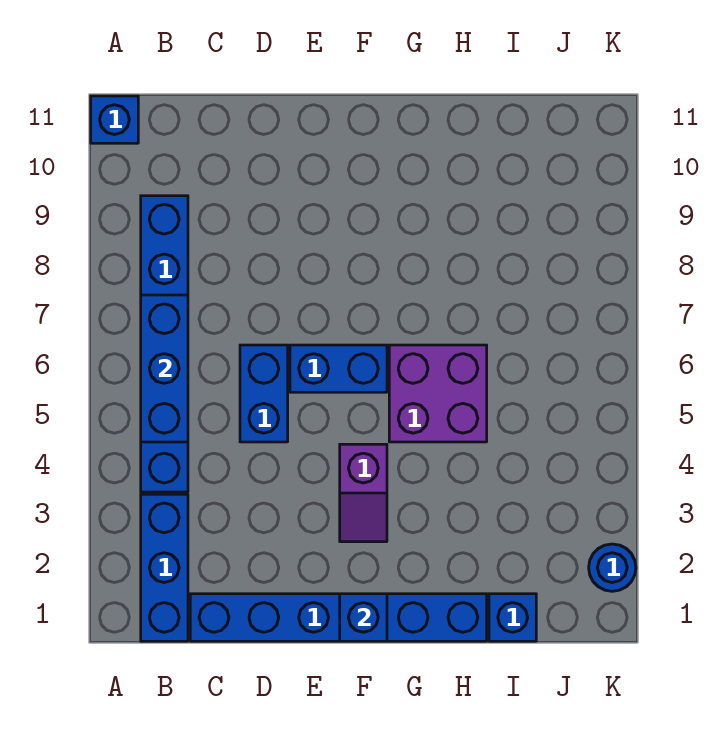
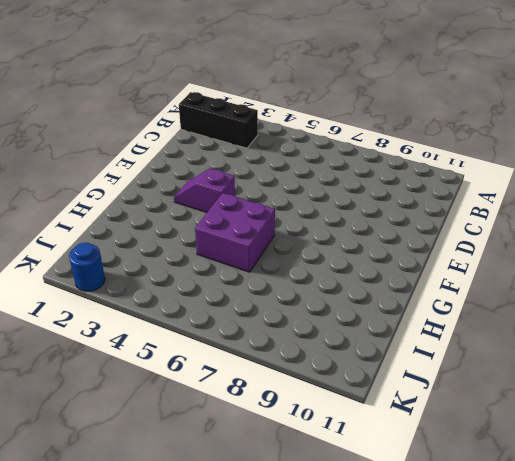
black 1x3 brick [179,92,258,148] -> blue 1x3 brick [141,494,188,641]
none -> blue 1x1 brick [91,96,138,143]
none -> blue 1x6 brick [141,196,188,492]
none -> blue 1x6 brick [190,594,487,641]

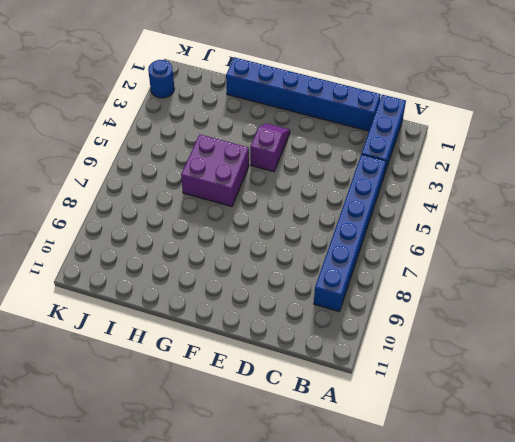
none -> blue 1x1 brick [91,96,138,143]
none -> blue 1x2 brick [240,345,288,442]
none -> blue 1x2 brick [290,345,387,392]

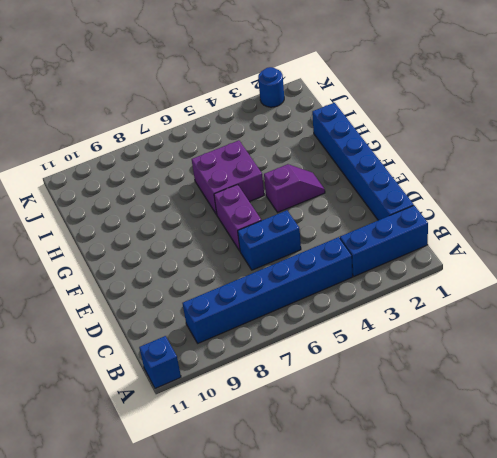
purple 1x2 brick [214,184,261,251] -> blue 1x2 brick [290,345,387,392]
none -> blue 1x1 brick [489,594,536,641]
none -> blue 1x3 brick [141,295,188,442]
none -> blue 1x1 brick [340,594,387,641]

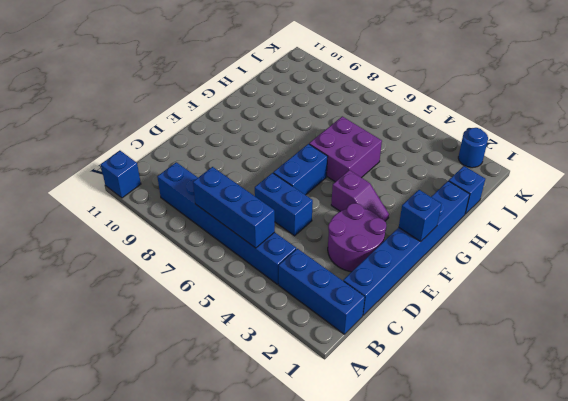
purple 2x2 round brick [328,203,386,272] -> none

